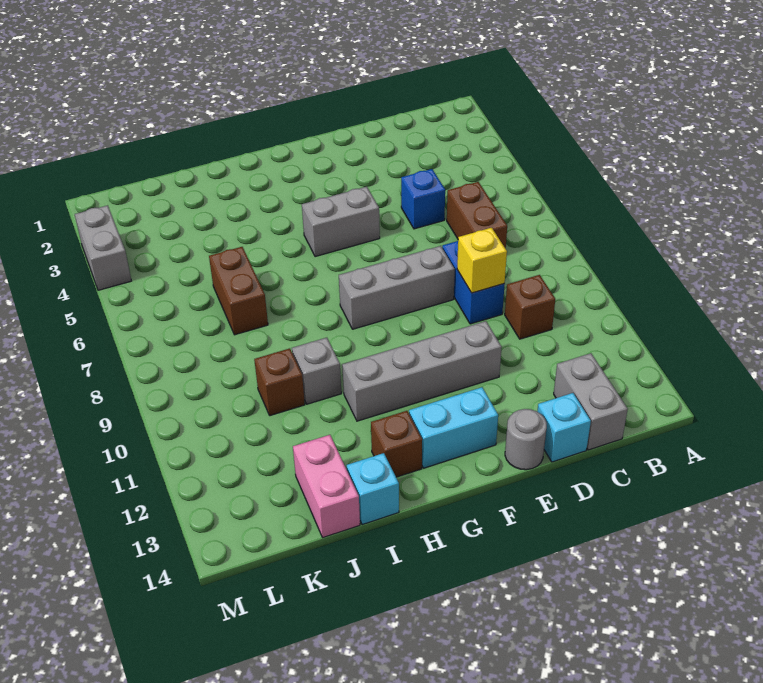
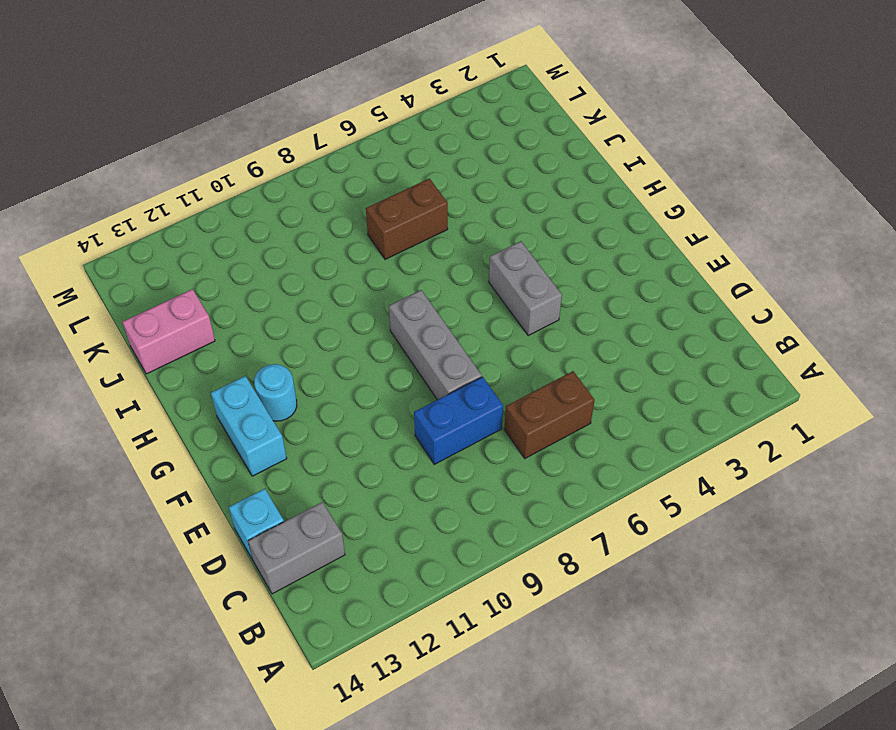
cyan 1x1 round brick [254,364,297,421] -> none
none -> brown 1x1 brick [505,275,555,339]
none -> blue 1x1 brick [401,169,445,229]
none -> grey 1x4 brick [342,321,502,421]

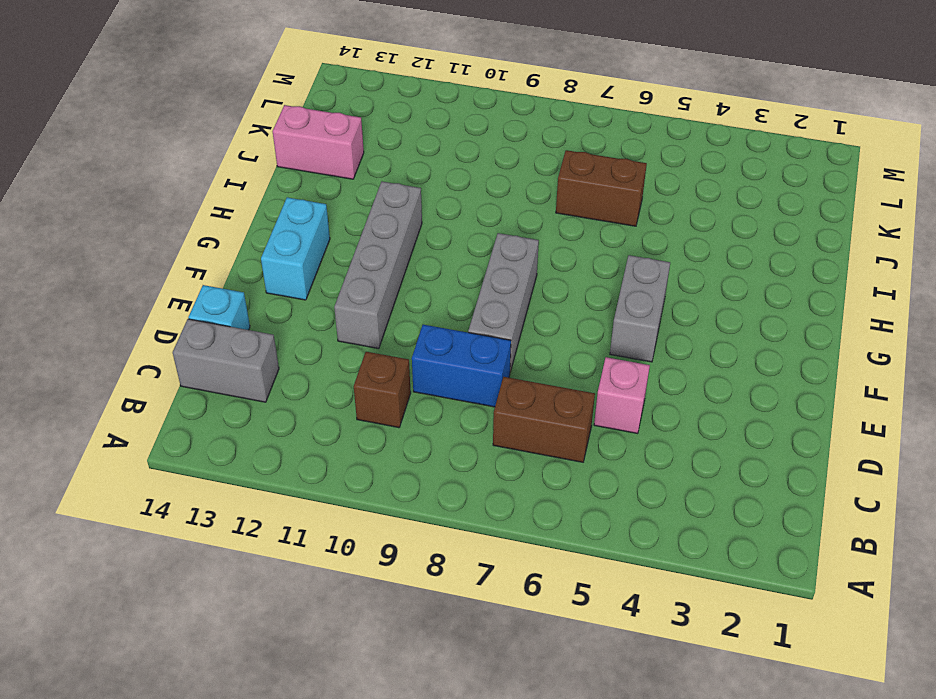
pink 1x1 brick [594,357,650,434] -> blue 1x1 brick [401,169,445,229]
none -> grey 1x1 round brick [505,409,547,470]
none -> brown 1x1 brick [371,411,422,477]
none -> grey 1x1 brick [292,338,341,404]

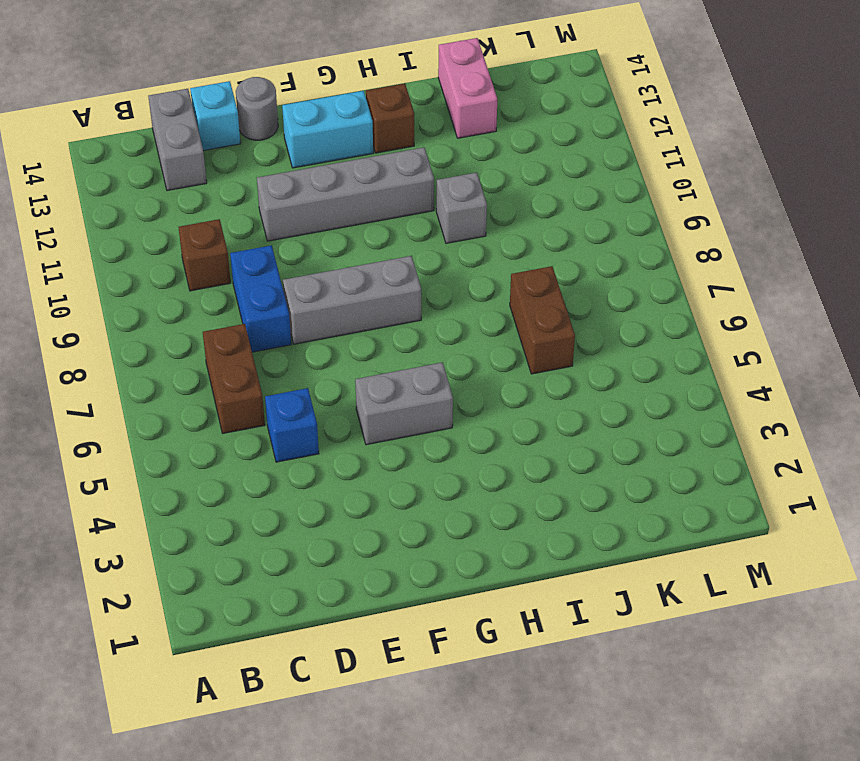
none -> cyan 1x1 brick [347,453,399,525]
none -> brown 1x1 brick [254,348,305,416]
none -> grey 1x2 brick [75,205,131,290]

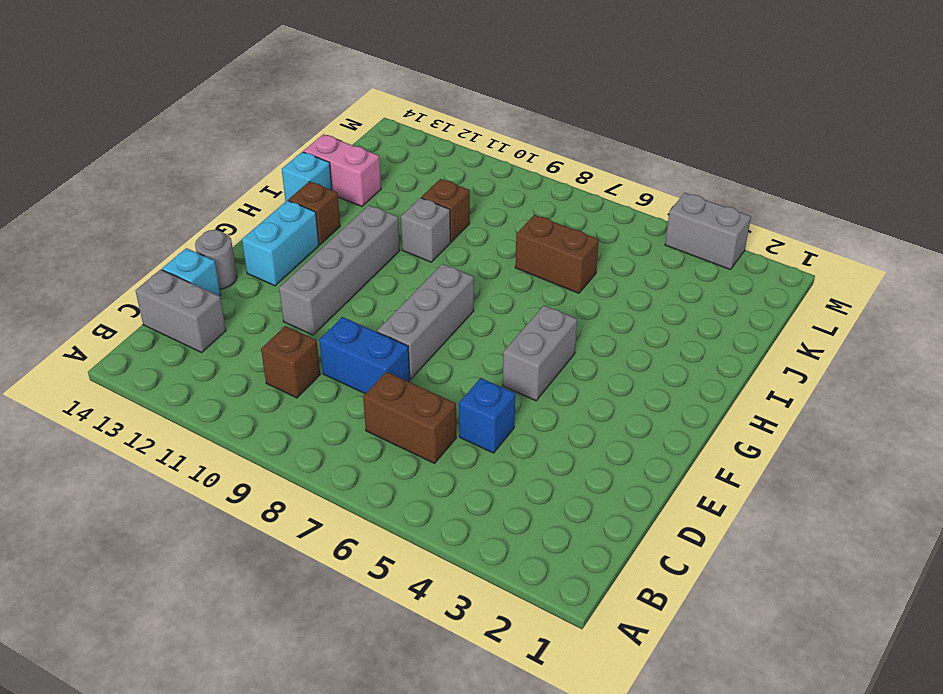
none -> yellow 1x1 brick [457,228,507,293]

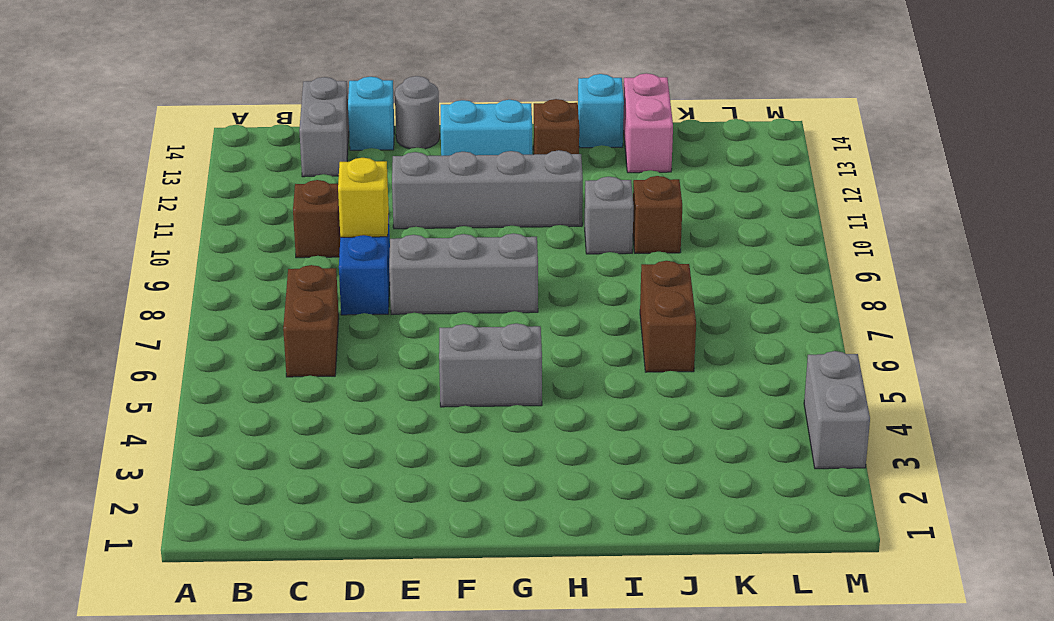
none -> blue 1x1 brick [401,169,445,229]

